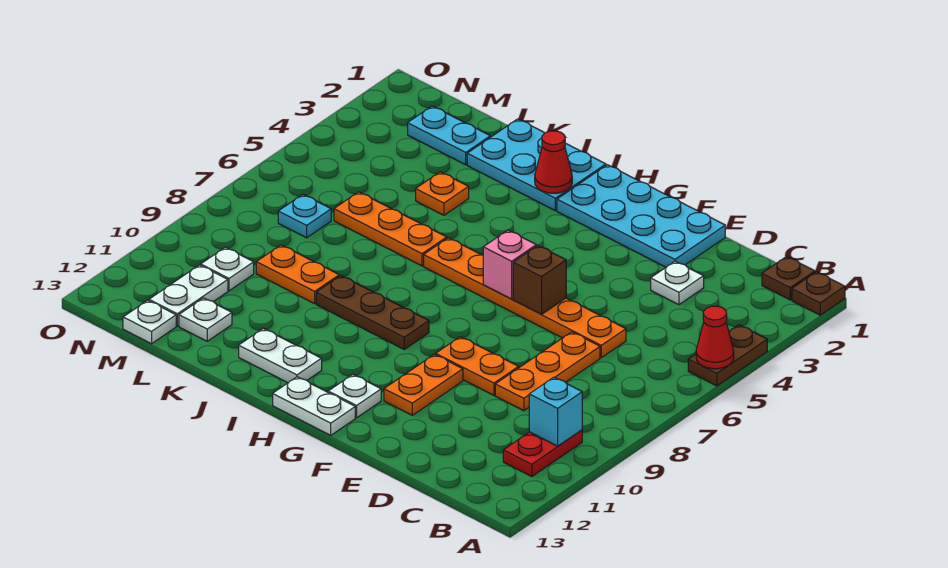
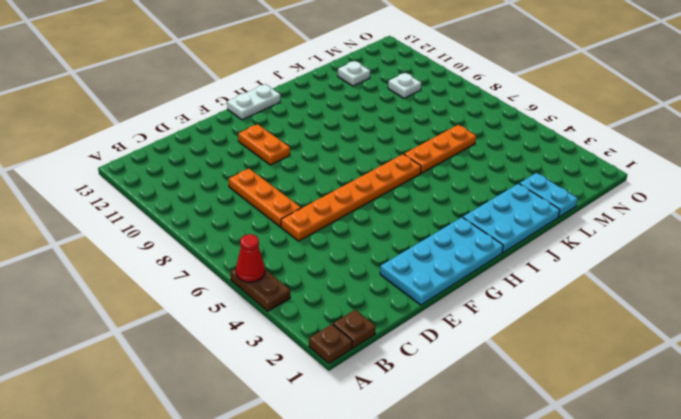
cyan 1x2 plate [519,173,578,217] -> cyan 1x2 plate turned to [408,106,490,165]
none -> red 1x2 plate [503,430,582,477]
none -> white 1x1 plate [651,261,704,305]
none -> orange 1x2 plate [436,337,519,395]

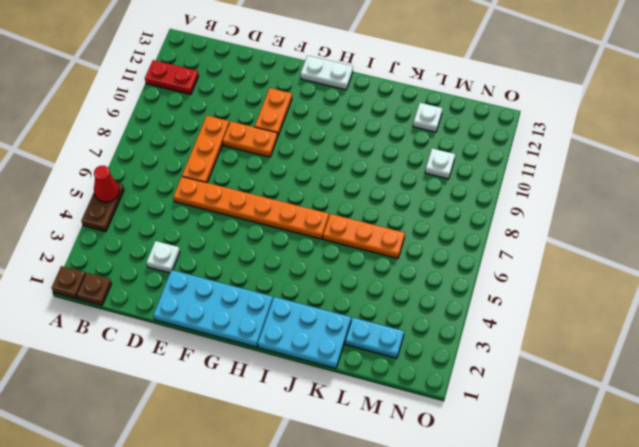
red 1x2 plate [145,60,199,95] -> red 1x2 plate turned to [503,430,582,477]
none -> white 1x1 plate [328,374,381,418]
none -> brown 1x3 plate [316,276,429,349]
none -> white 1x2 plate [239,329,322,383]

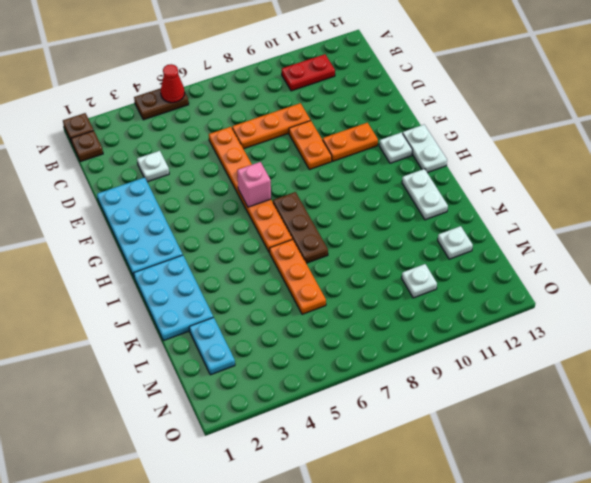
brown 1x3 plate [273,192,328,263] -> brown 1x3 plate moved to [316,276,429,349]
none -> orange 1x1 plate [416,172,469,215]
none -> orange 1x2 plate [256,245,339,304]
none -> cyan 1x1 plate [278,194,331,238]

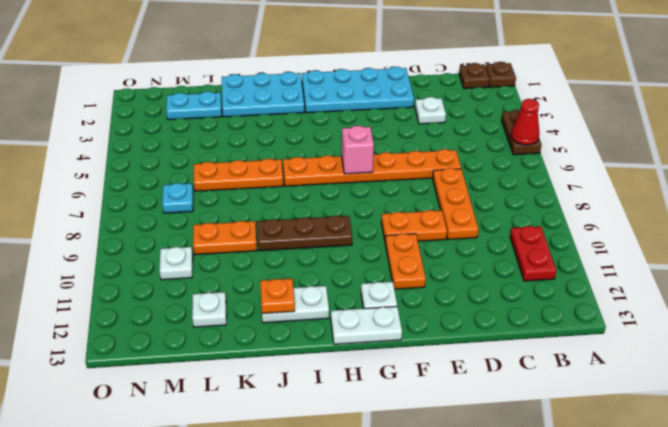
orange 1x1 plate [260,279,295,314] -> orange 1x1 plate moved to [416,172,469,215]
none -> white 1x2 plate [149,265,228,326]
none -> white 1x1 plate [123,300,176,344]
none -> cyan 1x1 brick [529,377,582,446]

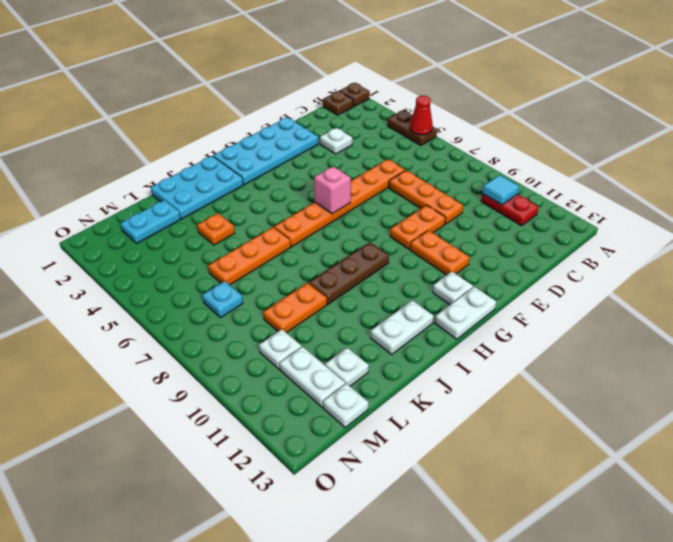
cyan 1x1 tile [482,175,519,205] -> cyan 1x1 brick [529,377,582,446]
none -> brown 1x1 brick [513,245,566,314]
none -> red 1x1 cone [535,131,572,193]

